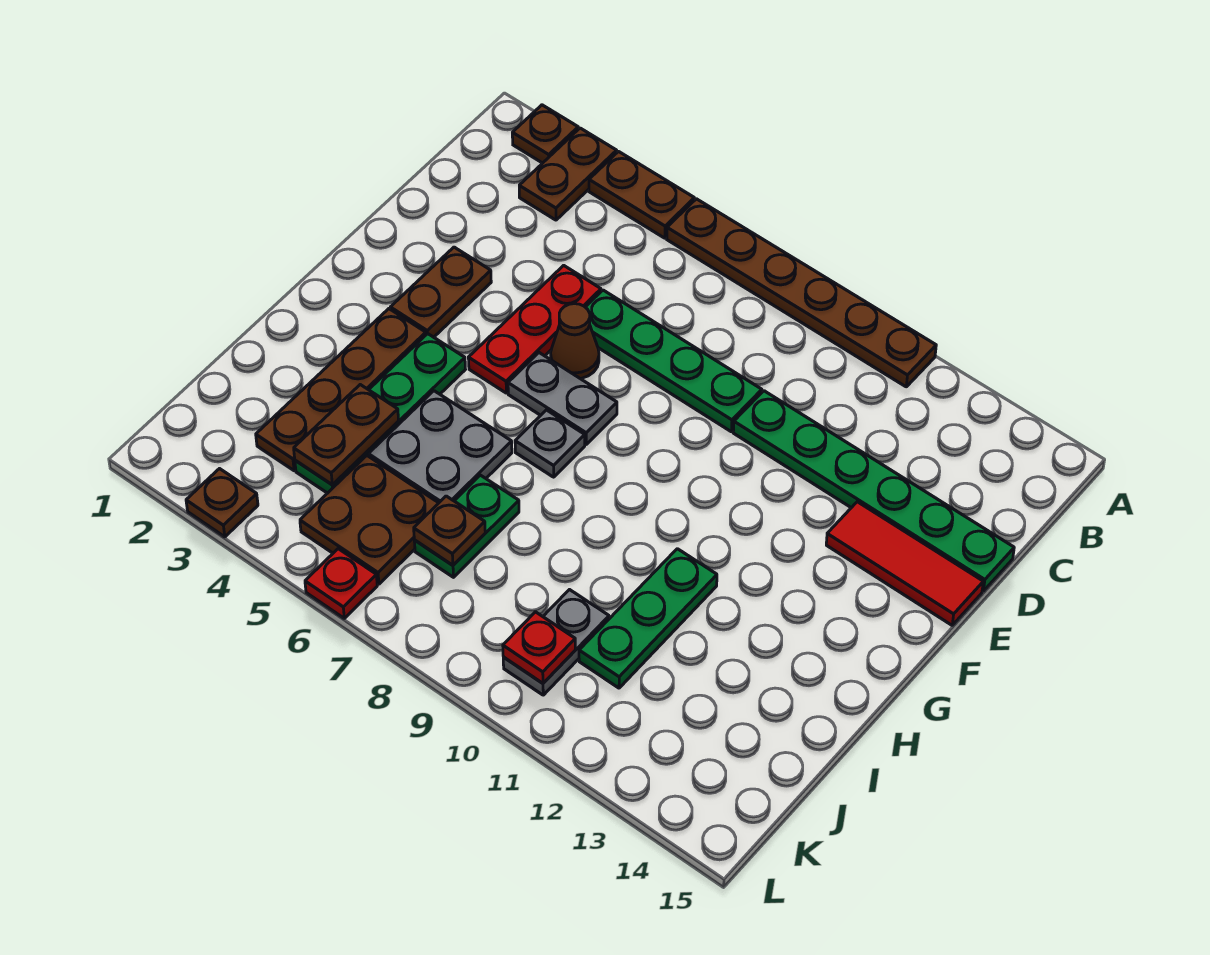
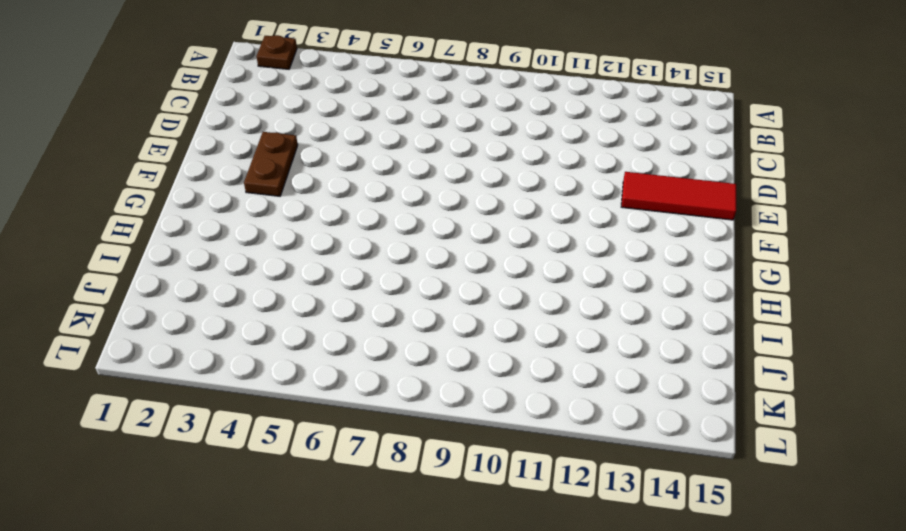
none -> brown 1x2 plate [519,128,617,220]
none -> brown 1x2 plate [589,152,694,238]
none -> brown 1x6 plate [667,199,936,387]

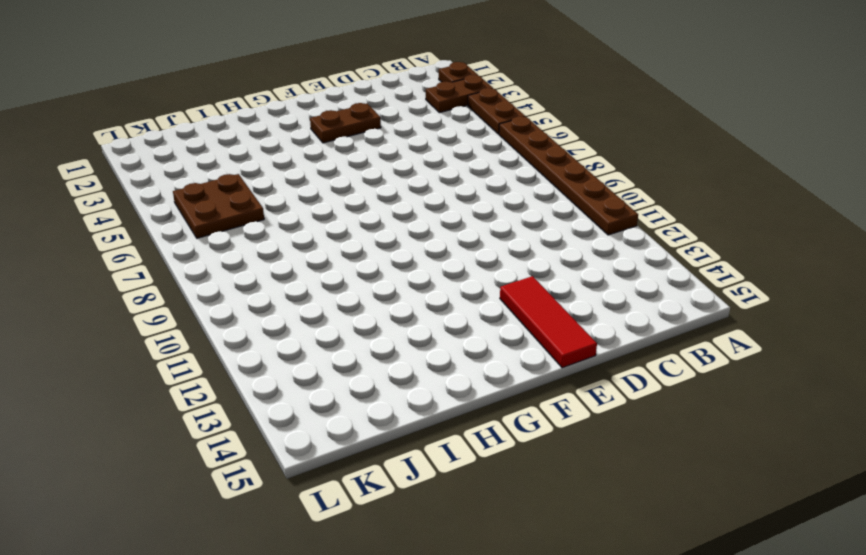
none -> red 1x3 plate [468,265,601,393]
none -> green 1x4 plate [586,290,762,432]
none -> green 1x6 plate [733,391,1014,591]

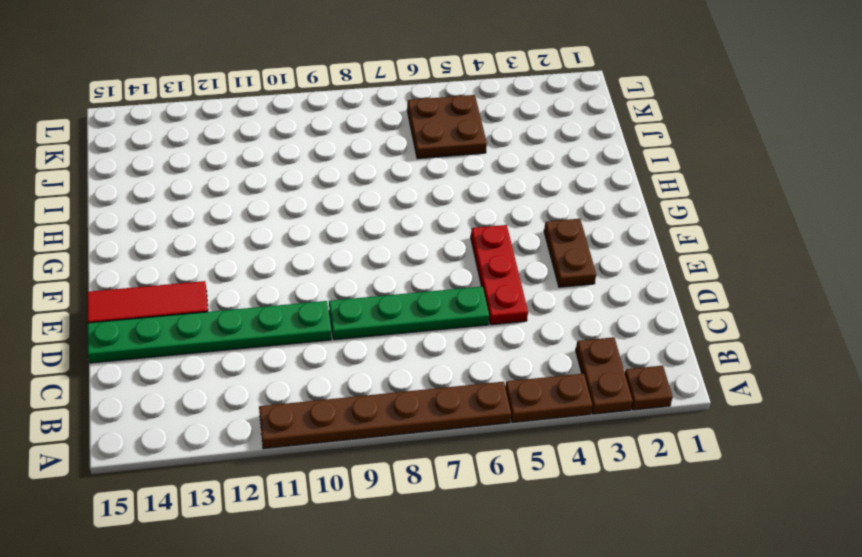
none -> brown 1x1 cone [551,304,599,379]
none -> grey 1x2 plate [508,353,617,444]
none -> brown 1x4 plate [256,309,426,471]

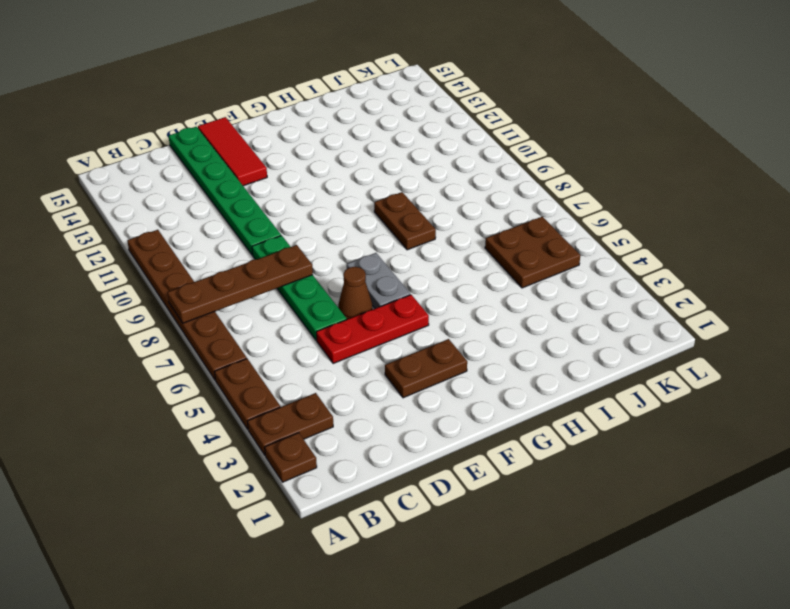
brown 1x4 plate [167,245,313,323] -> brown 1x4 plate moved to [256,309,426,471]
brown 1x2 plate [374,192,436,250] -> brown 1x2 plate turned to [294,385,399,485]
none -> green 1x4 plate [295,334,465,493]
none -> grey 1x1 plate [515,410,585,477]
none -> grey 2x2 plate [368,391,512,503]

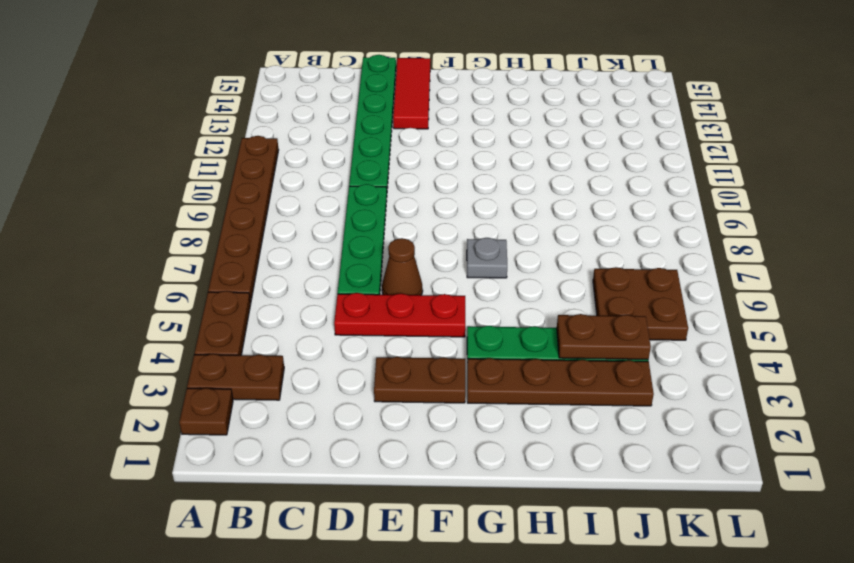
none -> grey 1x2 plate [508,353,617,444]
none -> grey 2x2 plate [368,391,512,503]
none -> green 1x3 plate [579,549,717,688]

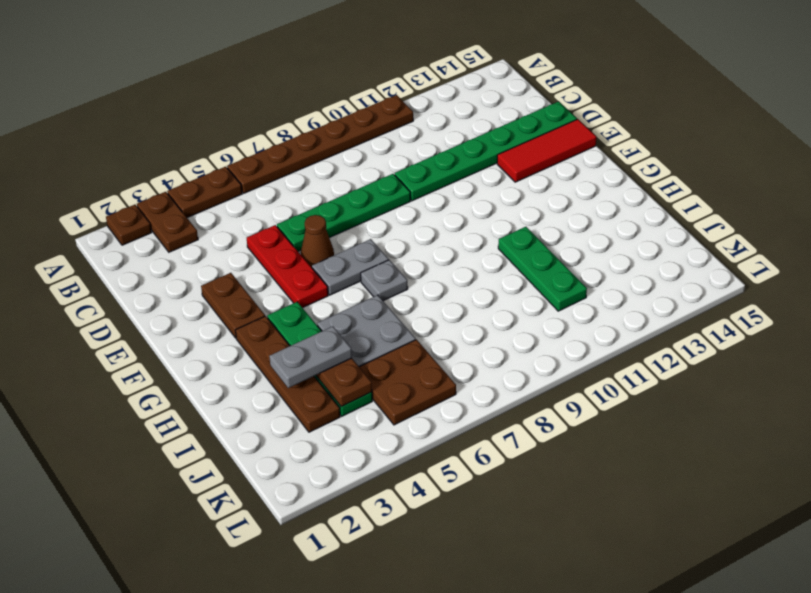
grey 1x2 plate [269,326,352,388] -> grey 1x2 plate turned to [503,590,609,695]
none -> green 1x2 plate [414,475,519,577]
none -> brown 1x1 plate [186,469,258,537]
none -> red 1x1 plate [305,549,377,618]

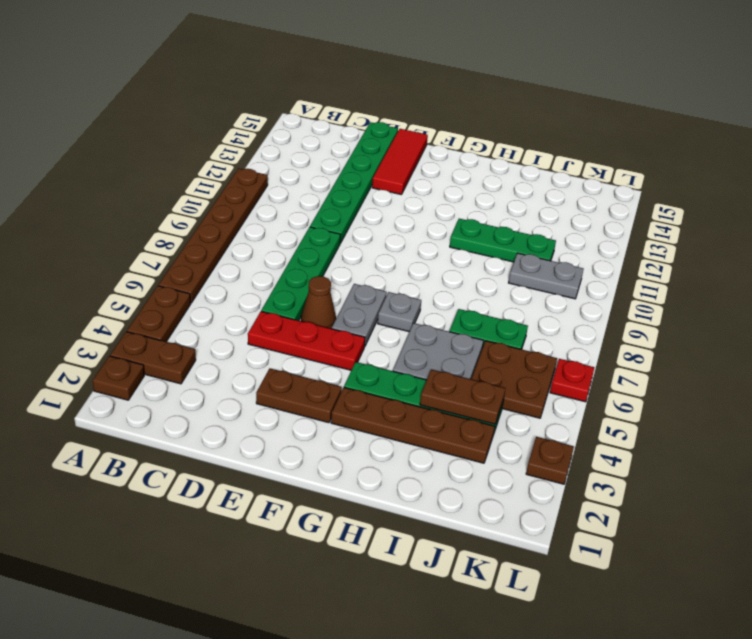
none -> brown 1x1 plate [414,496,485,565]
none -> red 1x1 plate [503,612,575,683]

